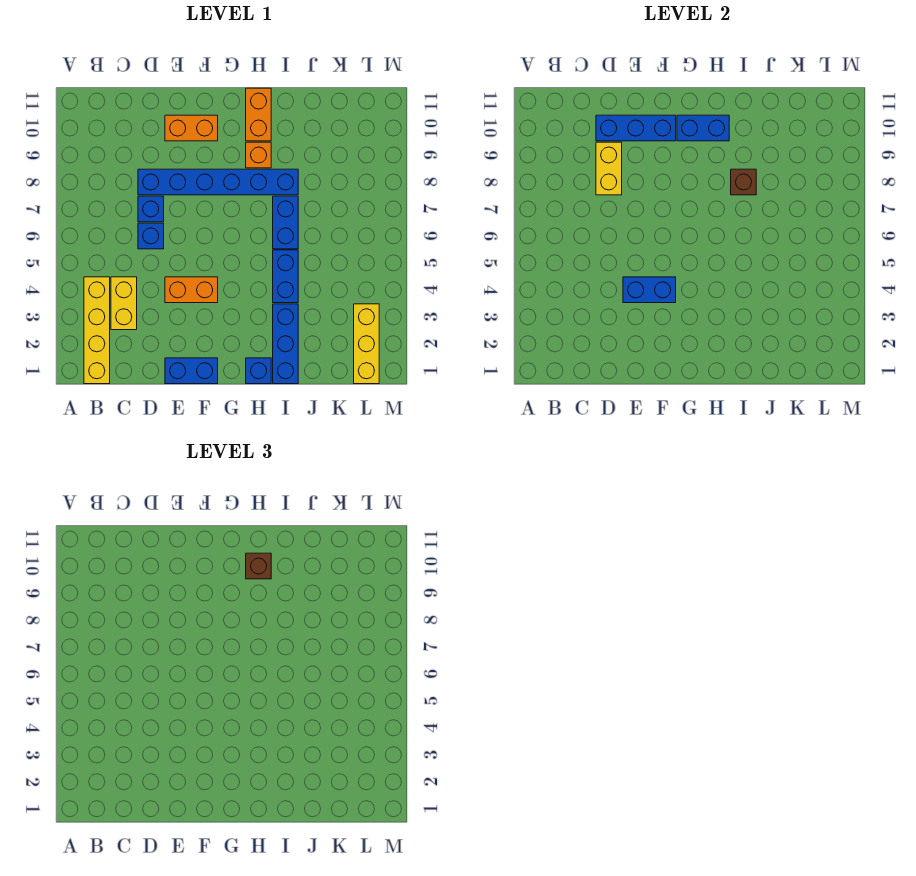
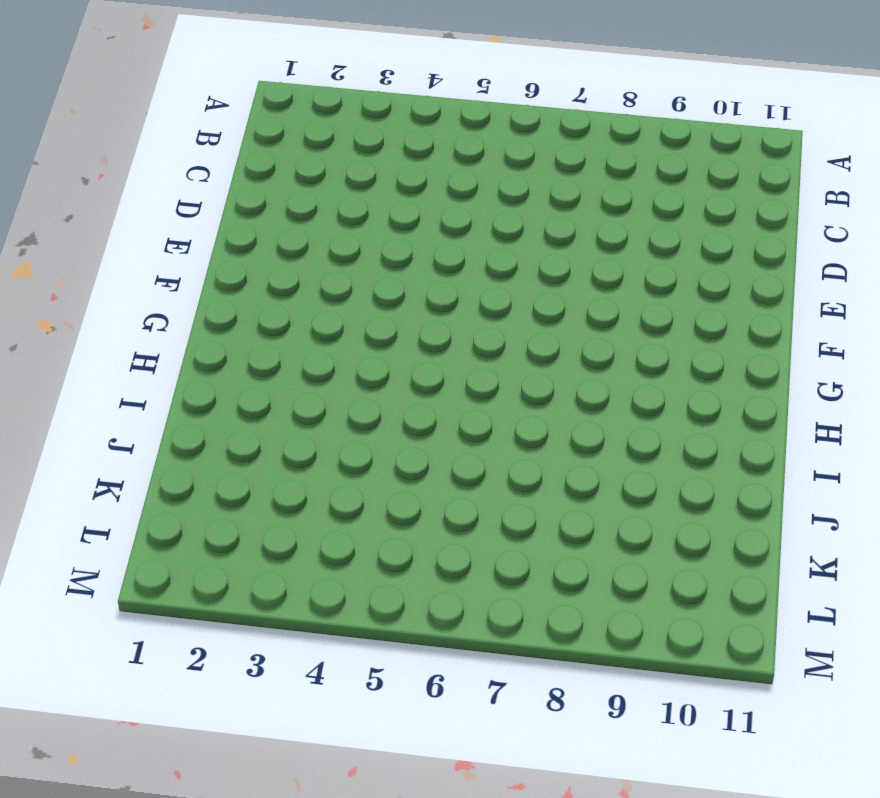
none -> yellow 1x4 brick [84,277,110,384]
none -> yellow 1x2 brick [111,277,137,330]
none -> blue 1x1 brick [138,223,164,249]

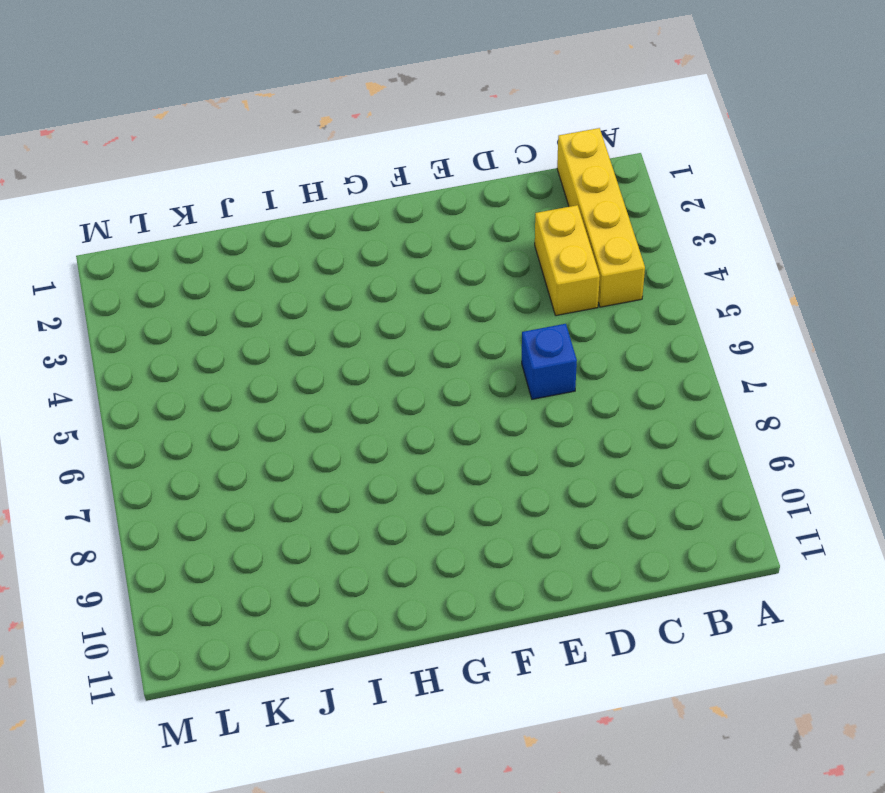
none -> blue 1x1 brick [138,196,164,222]
none -> blue 1x6 brick [138,169,298,195]
none -> blue 1x2 brick [165,358,218,384]

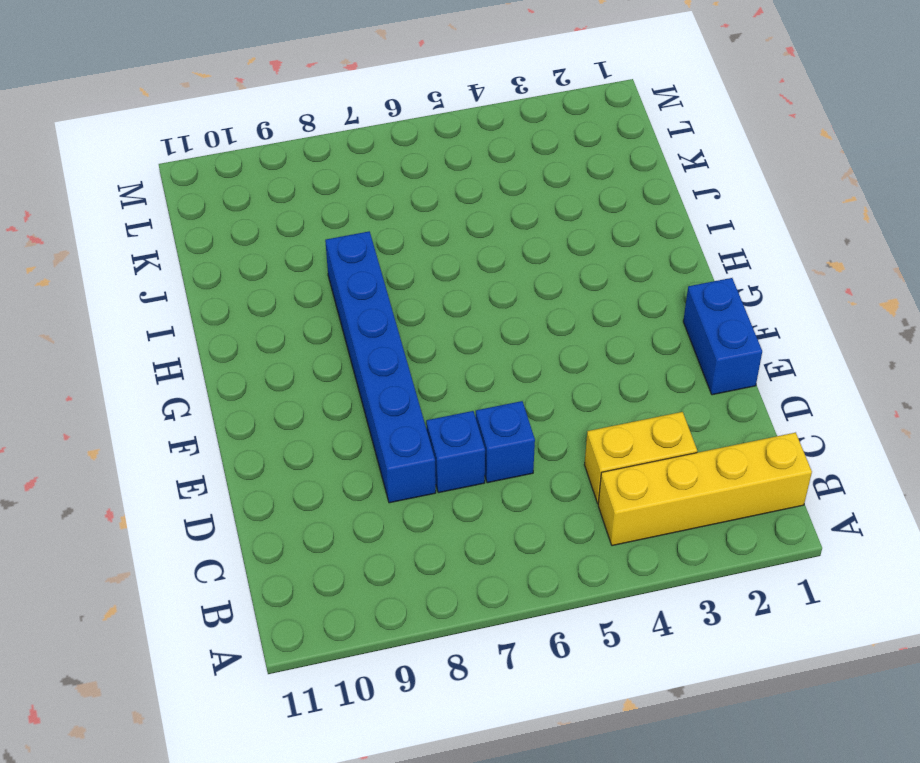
none -> orange 1x2 brick [165,277,218,303]
none -> orange 1x2 brick [165,115,218,141]
none -> blue 1x1 brick [246,358,271,384]

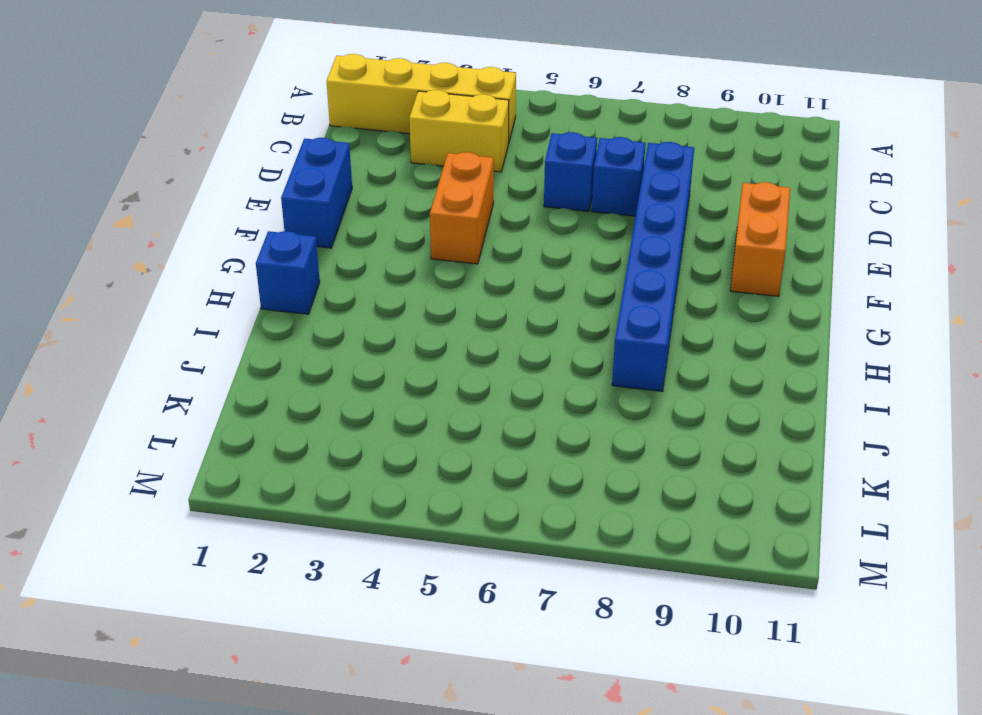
none -> orange 1x1 brick [246,142,271,168]
none -> orange 1x2 brick [246,88,271,141]
none -> blue 1x3 brick [273,304,298,384]

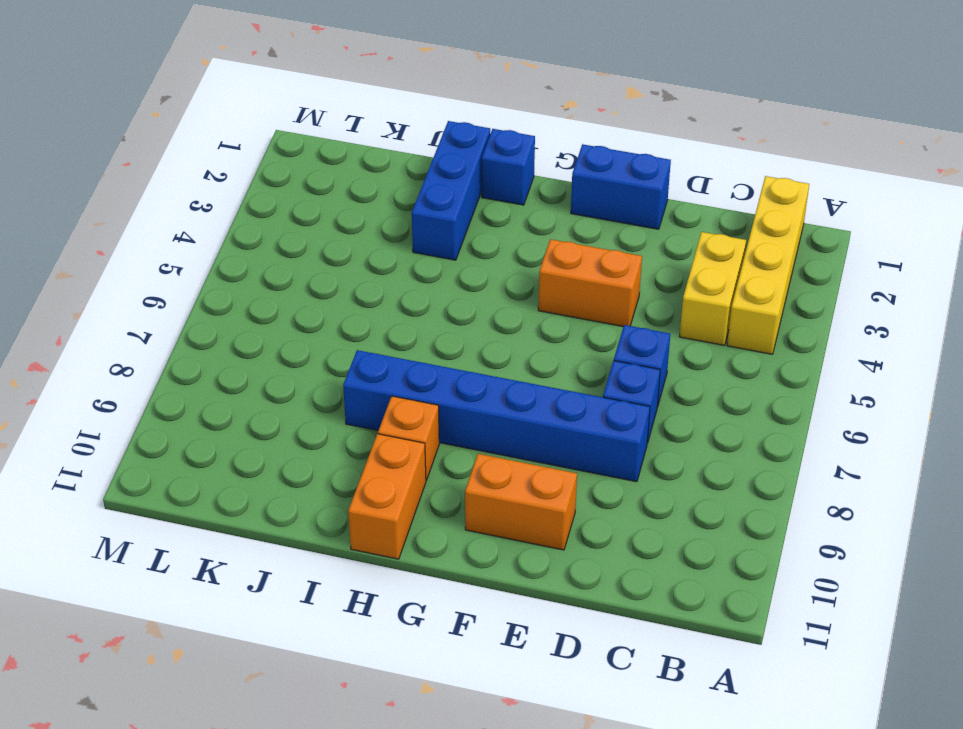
none -> blue 1x2 brick [273,250,298,303]
none -> blue 1x2 brick [273,196,298,249]
none -> yellow 1x3 brick [354,304,379,384]

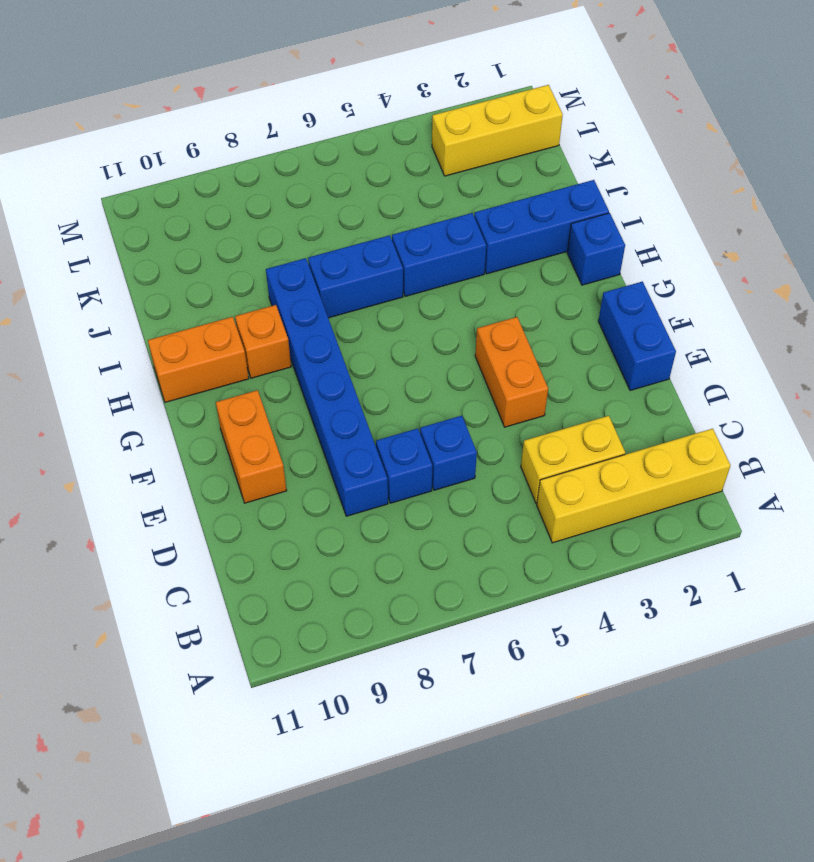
none -> yellow 1x2 brick [596,142,622,195]
none -> blue 1x3 brick [596,115,676,141]
none -> blue 1x2 brick [623,277,676,303]

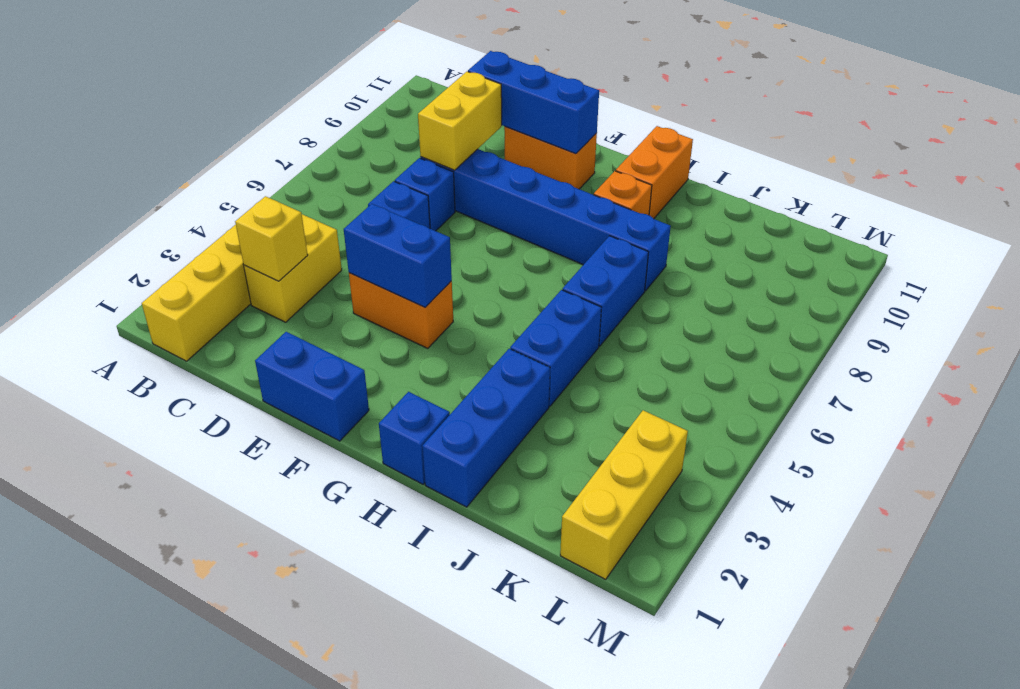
yellow 1x1 brick [235,196,308,281] -> none
none -> blue 1x2 brick [677,115,729,141]
none -> brown 1x1 brick [731,169,756,195]
none -> brown 1x1 brick [246,553,271,579]

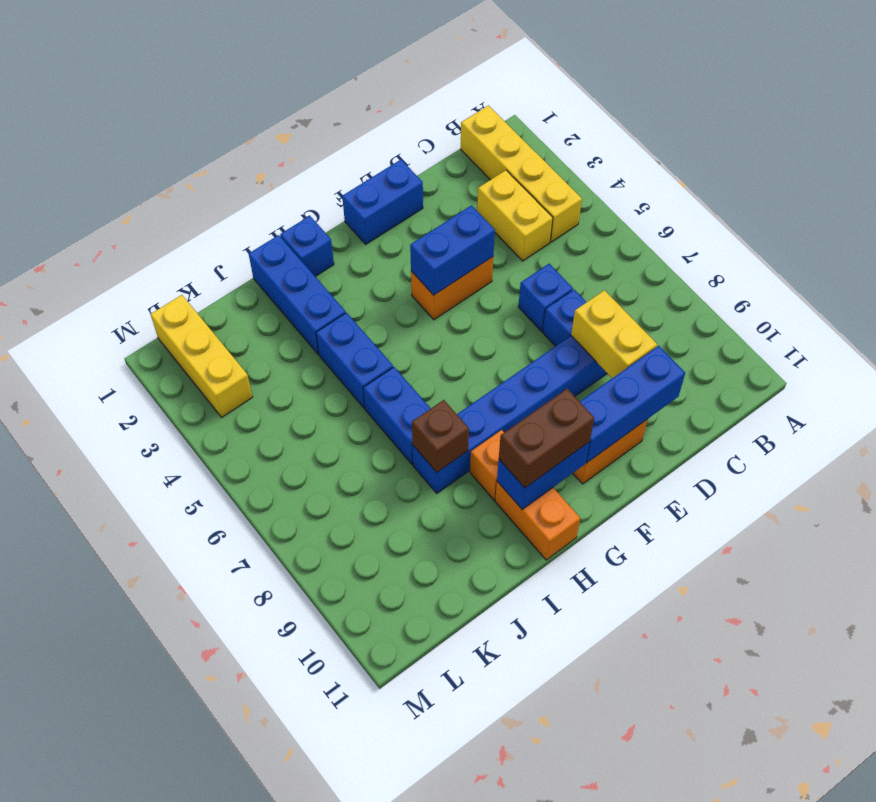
brown 1x2 brick [499,389,594,488] -> brown 1x1 brick [246,553,271,579]

